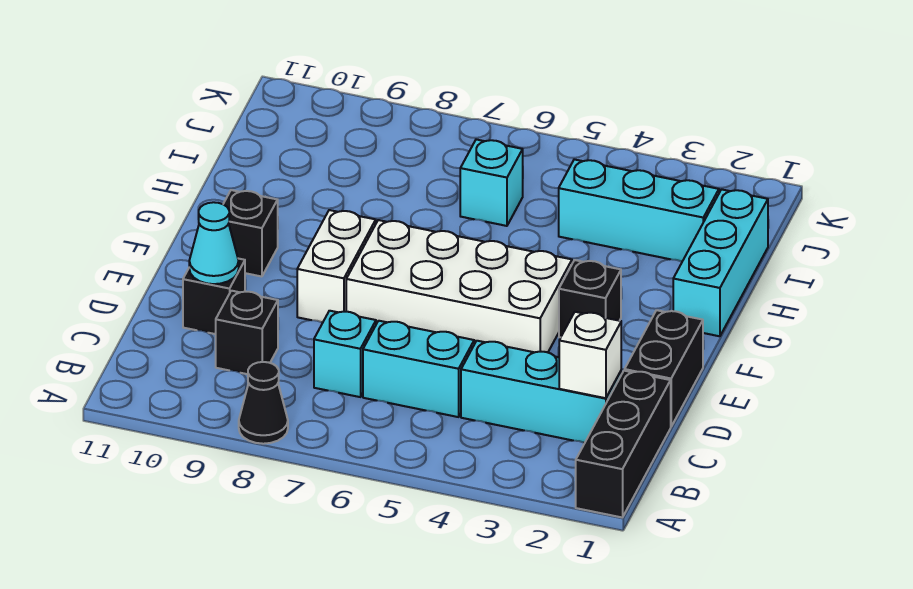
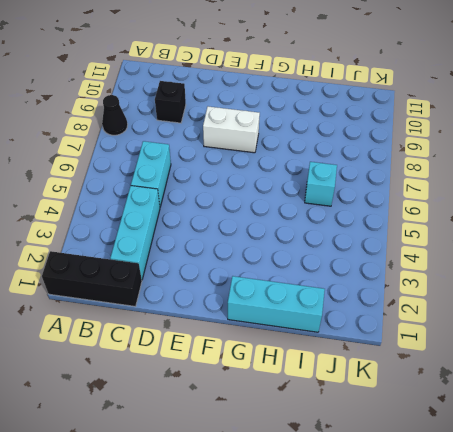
none -> cyan 1x1 brick [314,311,376,397]
none -> black 1x2 brick [625,310,703,426]
none -> black 1x1 brick [183,259,245,334]

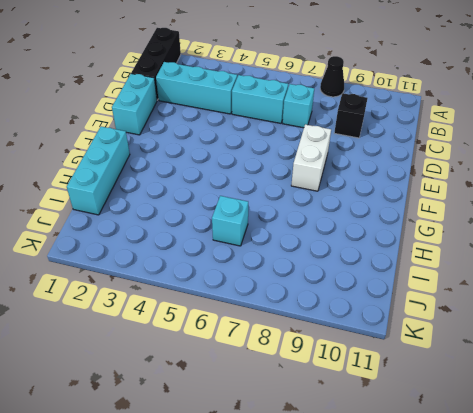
cyan 1x2 brick [112,74,157,135] -> black 1x2 brick [625,310,703,426]
none -> black 1x1 brick [183,259,245,334]
none -> white 2x4 brick [346,220,572,352]
none -> black 1x1 brick [559,260,621,337]

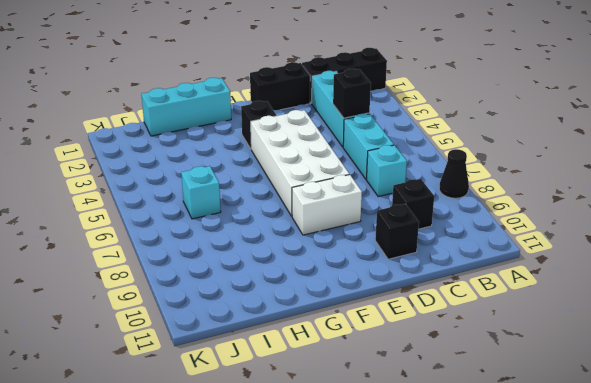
black 1x1 brick [333,69,371,118] -> black 1x1 brick moved to [224,190,278,277]
none -> cyan 1x3 brick [559,159,719,262]
none -> white 1x1 brick [559,312,621,398]
none -> cyan 1x1 cone [189,202,239,284]

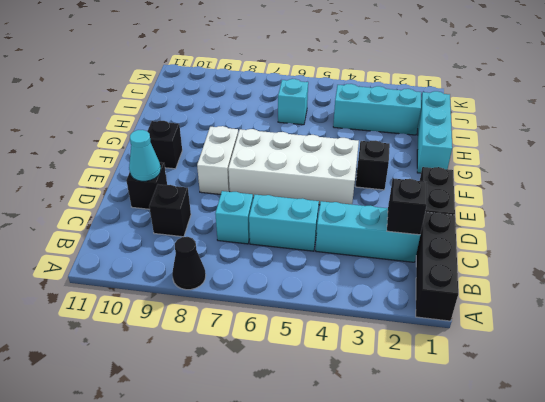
black 1x1 brick [387,178,427,235] -> white 1x1 brick [559,312,621,398]

